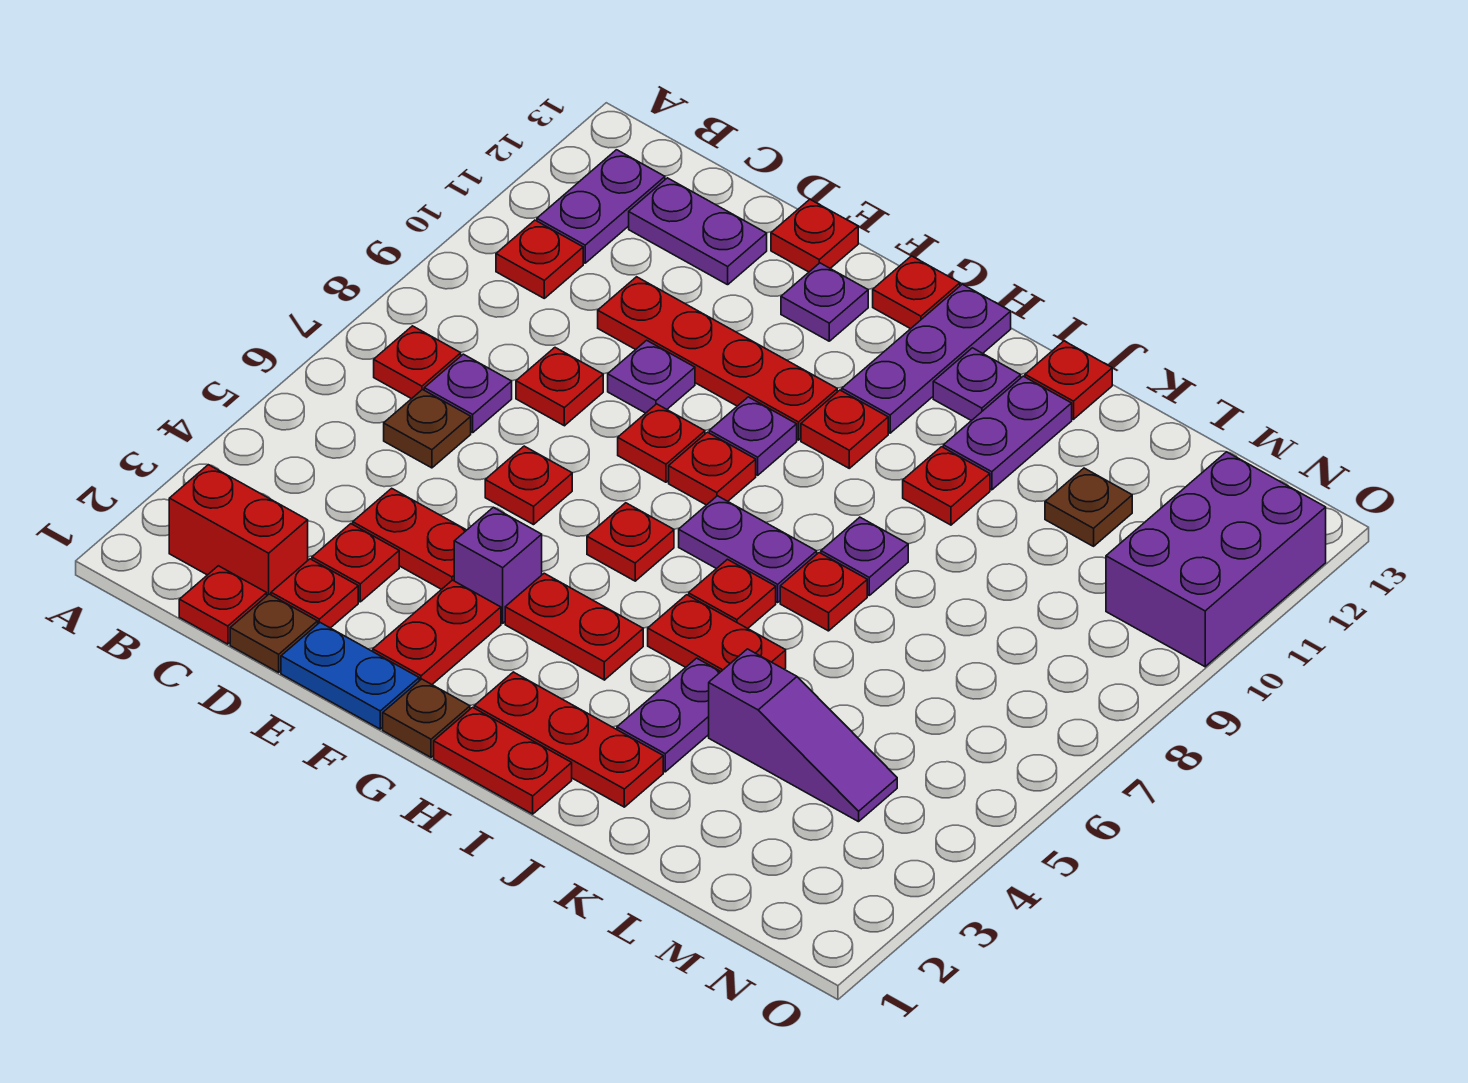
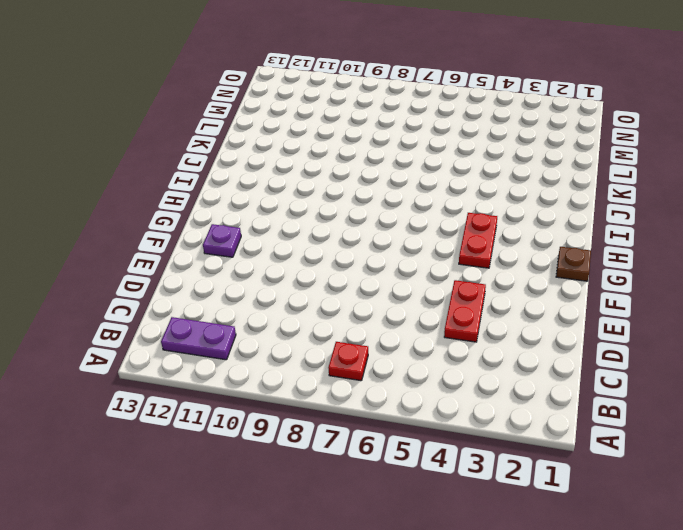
none -> red 1x2 brick [169,465,308,595]
none -> red 1x1 plate [496,220,583,298]
none -> red 1x1 plate [179,566,267,644]
none -> brown 1x1 plate [384,390,471,468]

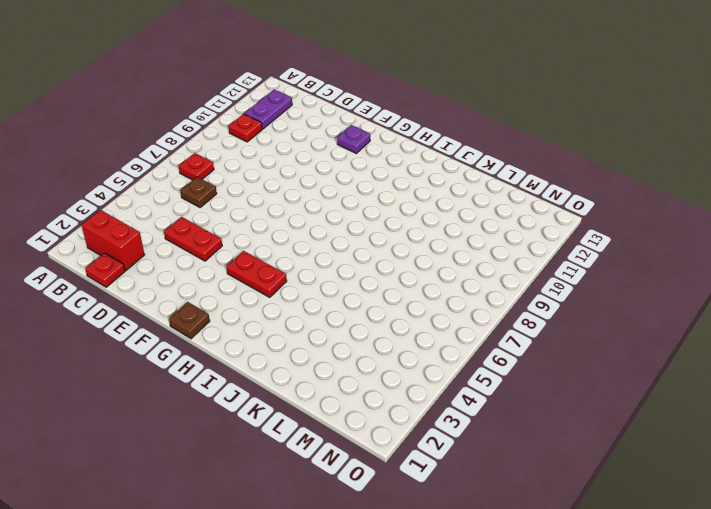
none -> purple 1x1 plate [424,354,512,433]
none -> purple 1x2 plate [629,178,767,285]
none -> brown 1x1 plate [230,594,318,672]
none -> red 1x1 plate [271,559,358,628]

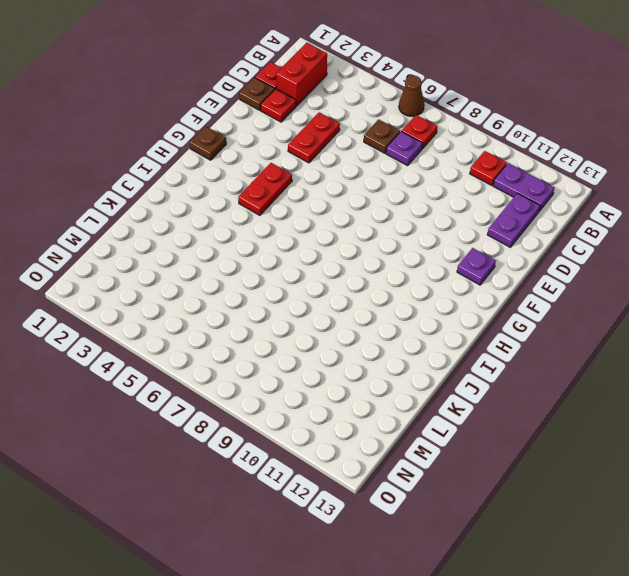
brown 1x1 cone [399,75,424,116] -> none
none -> red 1x1 plate [312,524,399,602]
none -> red 1x1 plate [516,348,603,426]
none -> red 1x4 plate [598,277,837,440]
none -> blue 1x2 plate [281,623,419,729]

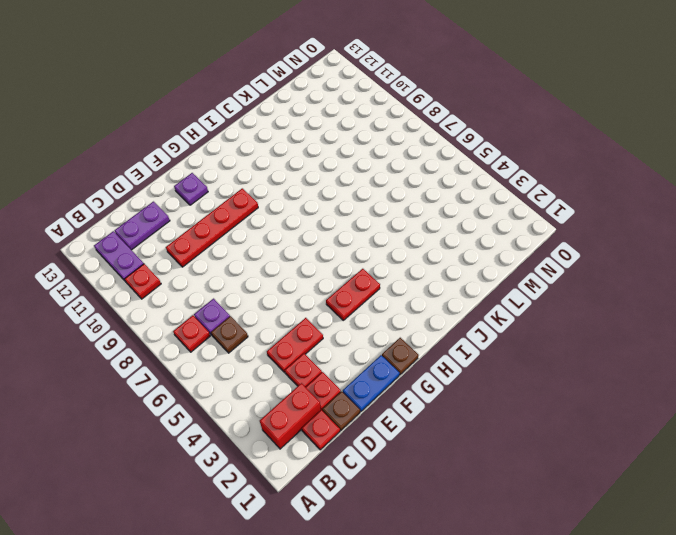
none -> red 1x1 plate [516,348,603,426]
none -> red 1x1 plate [485,446,572,525]
none -> purple 1x1 plate [608,340,695,413]
none -> red 1x1 plate [771,200,858,272]

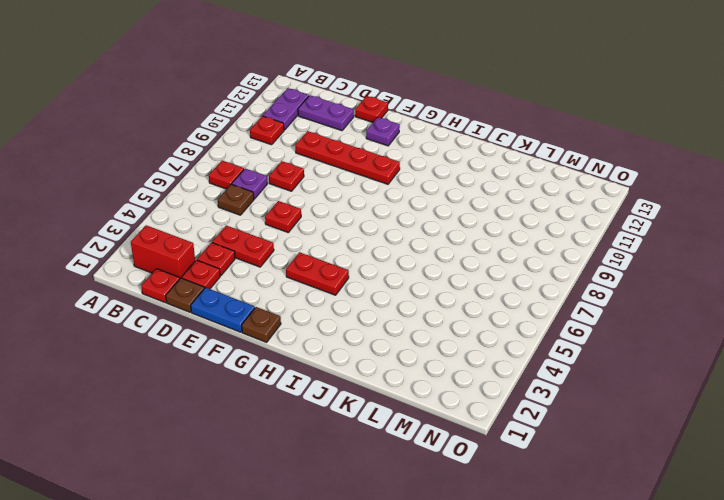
none -> purple 1x1 plate [608,340,695,413]
none -> red 1x2 plate [373,580,501,684]
none -> purple 1x1 brick [454,507,542,623]
none -> red 1x1 plate [618,404,705,482]

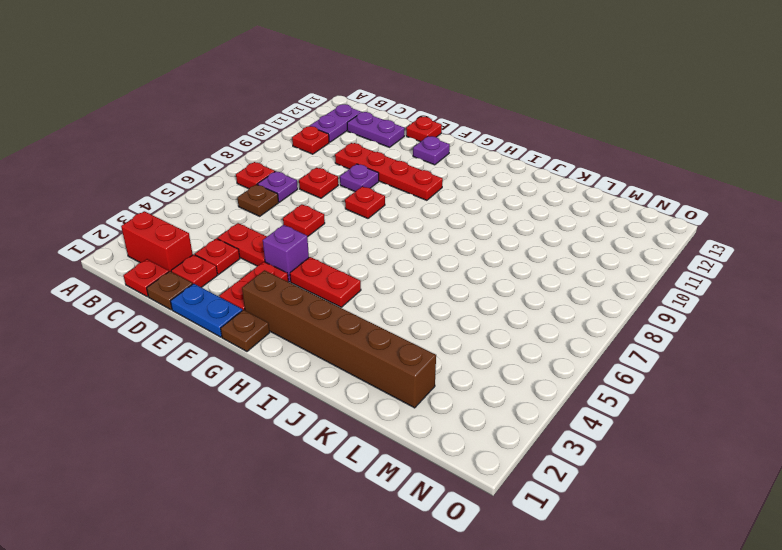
brown 1x6 brick [242,270,436,408] -> red 1x3 plate [474,672,663,807]
none -> red 1x1 plate [587,503,674,581]
none -> red 1x1 plate [669,432,756,505]
none -> purple 1x1 plate [709,397,797,475]
none -> red 1x1 plate [873,256,960,329]

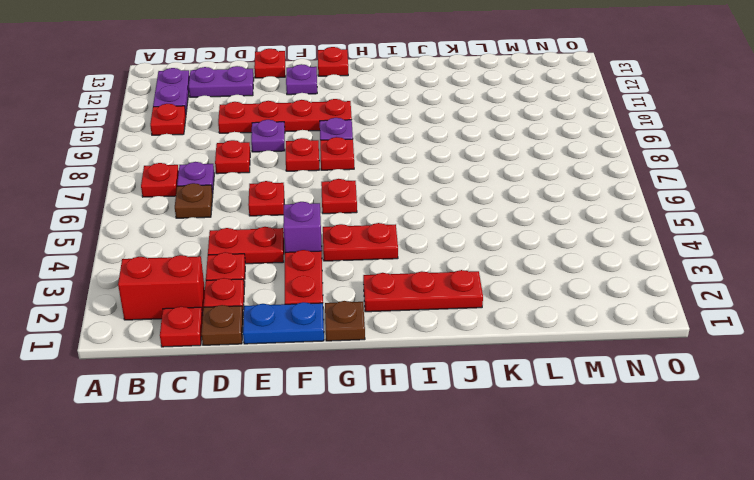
none -> red 1x2 plate [434,707,572,814]
none -> purple 1x2 plate [679,496,817,602]
none -> red 1x1 plate [801,390,888,468]
none -> purple 1x3 plate [842,284,1011,433]

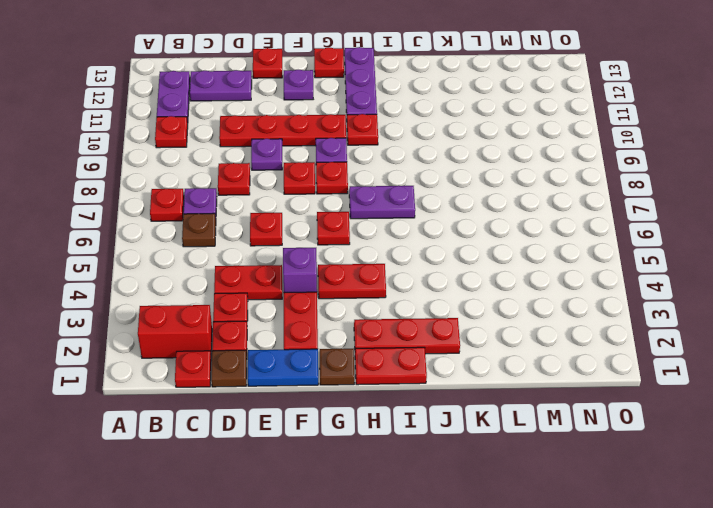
none -> red 1x2 plate [648,595,786,671]
none -> red 1x1 plate [689,559,776,628]
none -> purple 1x1 plate [933,348,1021,421]
none -> purple 1x2 plate [617,658,721,772]

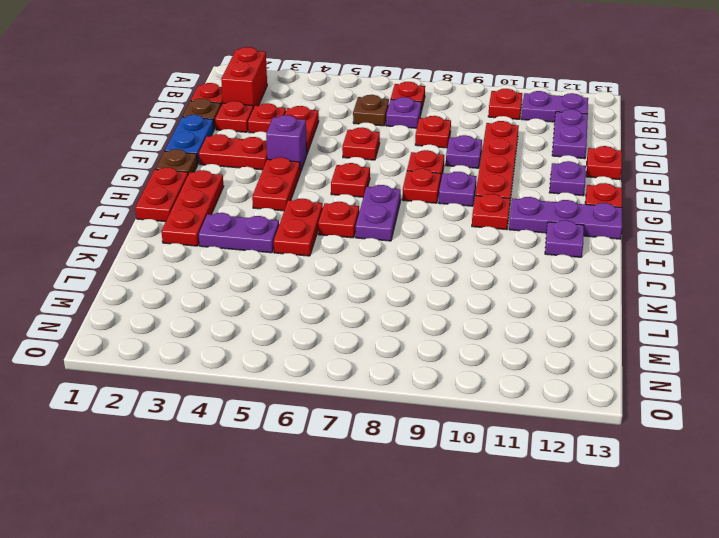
none -> red 1x1 plate [780,553,867,631]
none -> purple 1x1 plate [821,517,908,595]
none -> red 1x1 plate [903,447,990,525]
none -> purple 1x2 plate [943,376,1072,490]

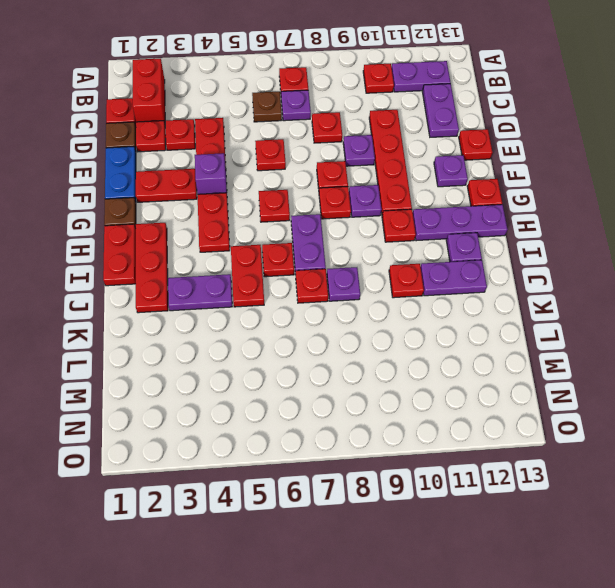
none -> red 1x1 plate [1025,341,1112,419]
none -> purple 1x3 slope [709,649,897,822]
none -> brown 1x1 plate [1045,468,1132,546]
none -> purple 2x3 brick [1106,452,1326,667]

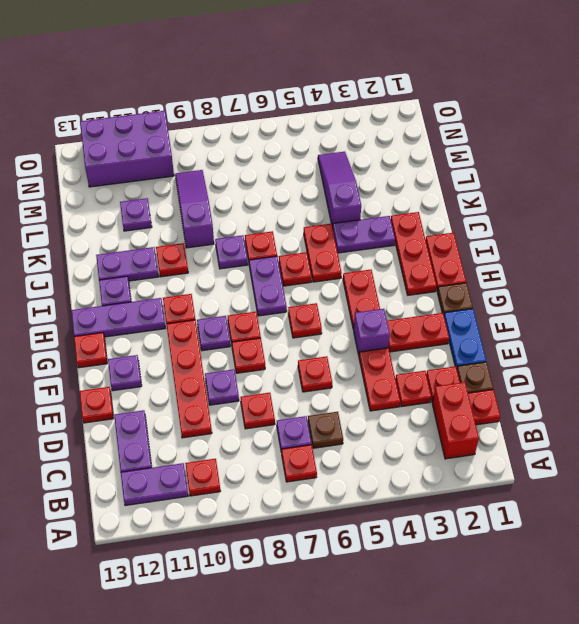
purple 1x3 slope [175,170,214,248] -> none
purple 1x1 plate [120,198,152,231] -> brown 1x1 plate [1045,468,1132,546]
none -> red 1x1 plate [1025,341,1112,419]

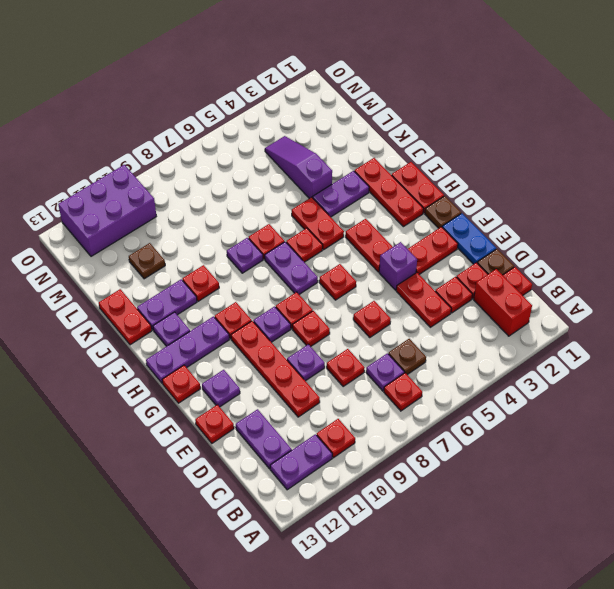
red 1x2 plate [99,289,152,345] -> red 1x1 plate [1025,341,1112,419]

